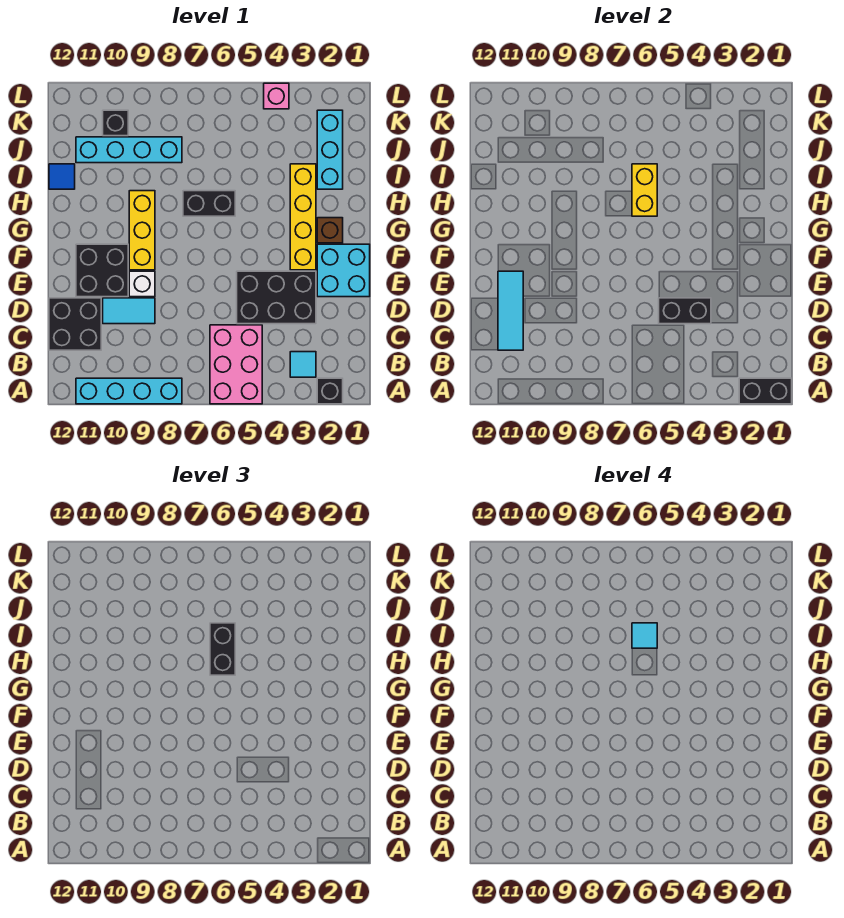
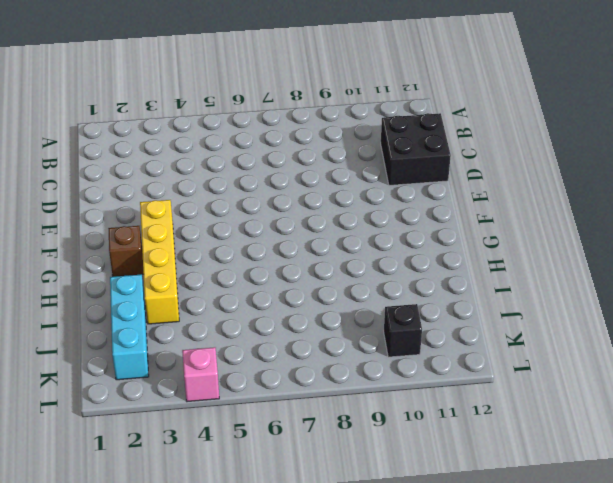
none -> black 1x1 brick [317,378,343,404]
none -> pink 2x3 brick [210,325,262,404]
none -> cyan 1x4 brick [76,378,182,404]

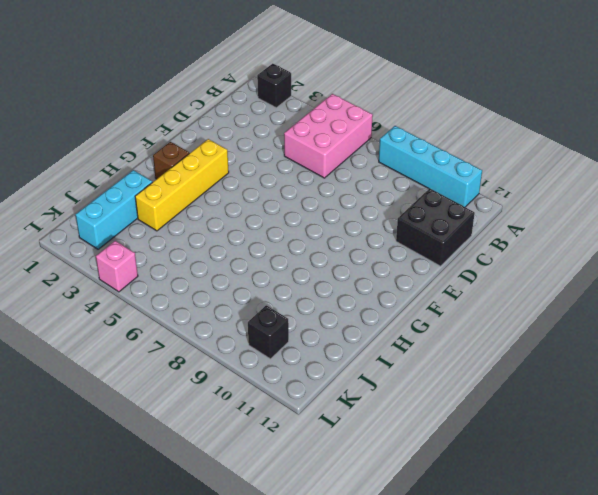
none -> cyan 1x1 tile [290,352,316,377]
none -> black 2x3 brick [237,271,316,324]
none -> cyan 1x2 tile [103,298,155,324]

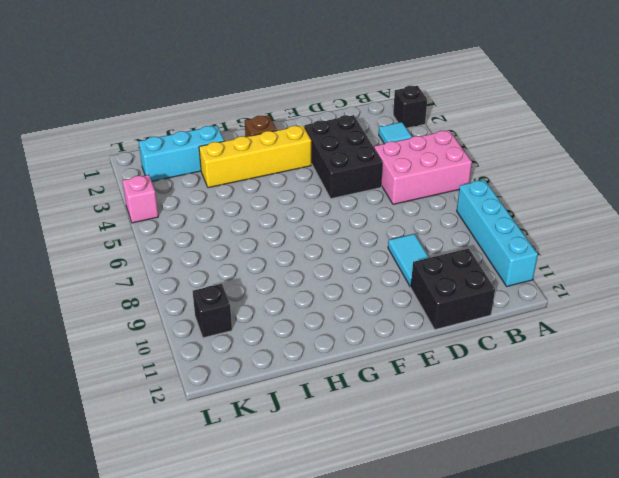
none -> cyan 2x2 brick [317,244,370,297]
none -> white 1x1 brick [129,271,155,297]
none -> black 2x2 brick [76,244,128,297]

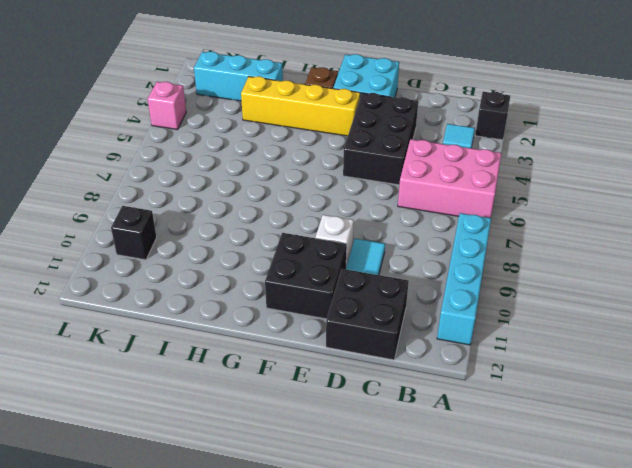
none -> yellow 1x3 brick [129,191,155,270]
none -> black 1x2 brick [183,191,235,216]
none -> blue 1x1 tile [49,164,75,189]

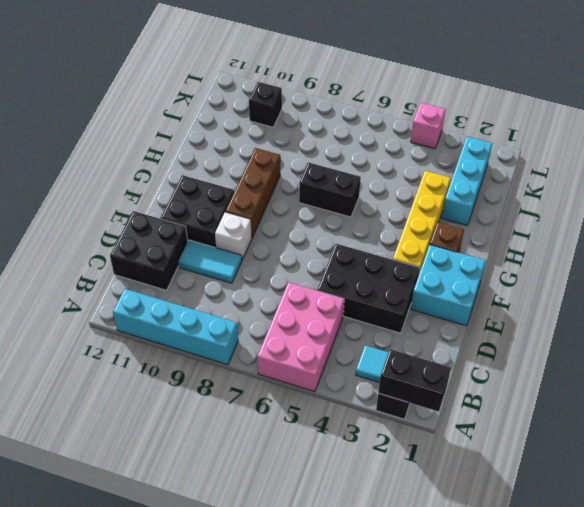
brown 1x3 brick [225,148,280,237] -> yellow 1x3 brick [129,191,155,270]
none -> blue 1x1 tile [49,164,75,189]
none -> cyan 1x4 brick [76,137,182,163]
none -> cyan 1x3 tile [498,271,523,350]

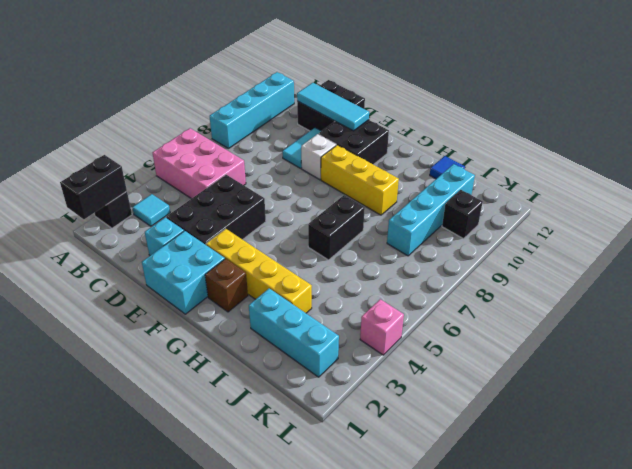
cyan 1x1 brick [145,217,184,255] -> none
none -> black 1x2 brick [659,298,711,324]
none -> yellow 1x2 brick [632,164,657,216]
none -> black 1x2 brick [210,623,235,675]

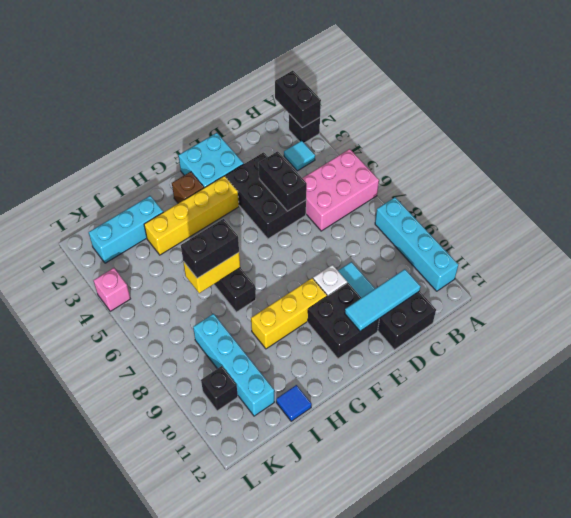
none -> cyan 1x1 tile [632,623,657,648]

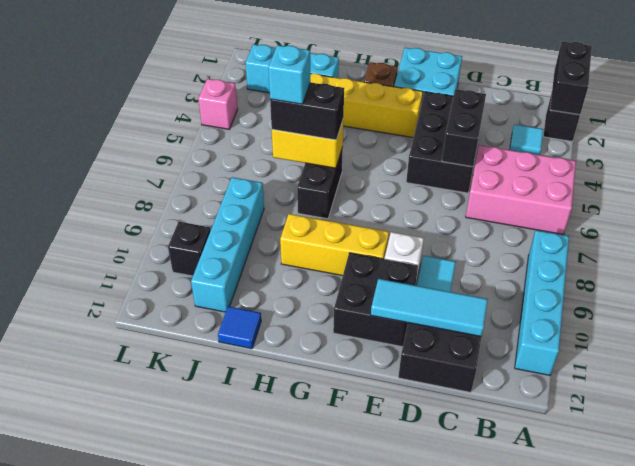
cyan 1x1 brick [268,45,310,104] -> cyan 1x1 tile [632,623,657,648]

